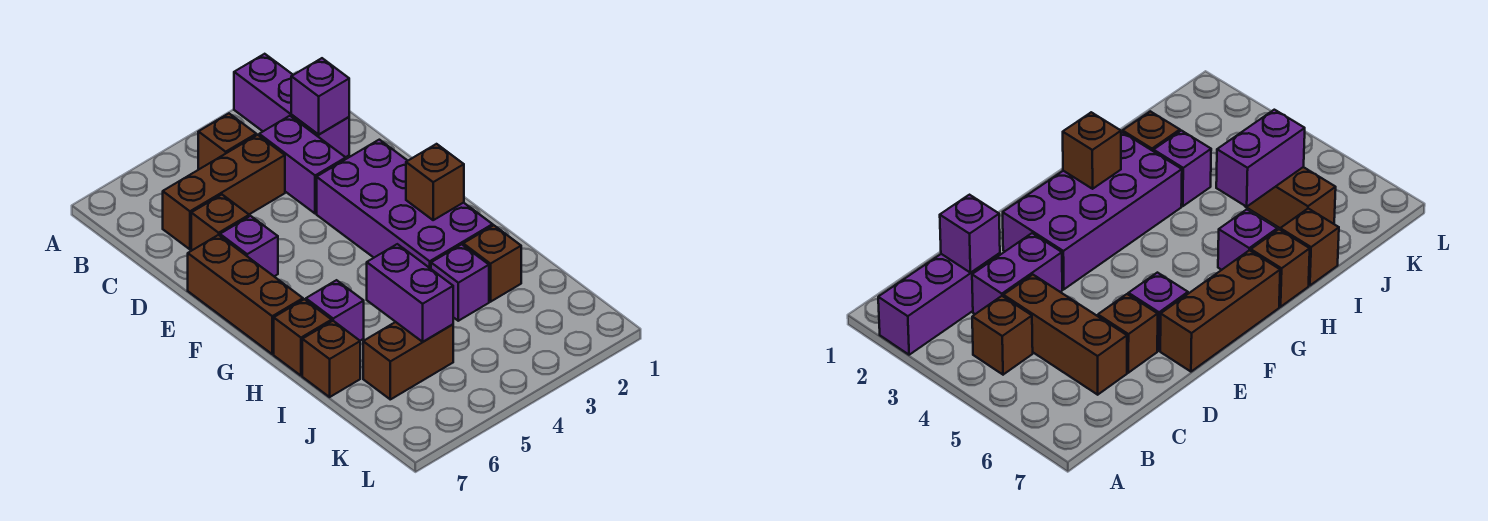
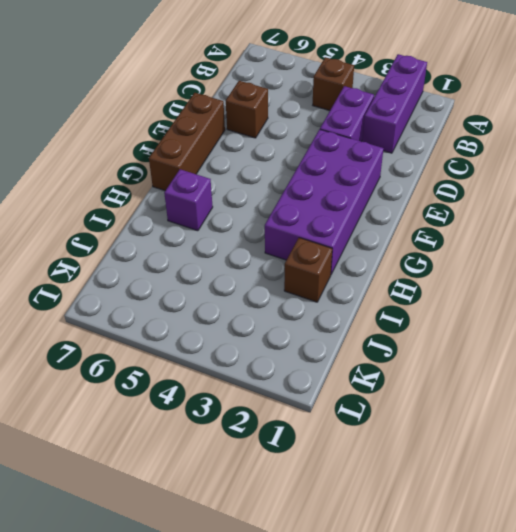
none -> brown 1x3 brick [163,135,285,249]
none -> purple 1x1 brick [220,216,278,276]
none -> brown 1x1 brick [274,299,332,376]

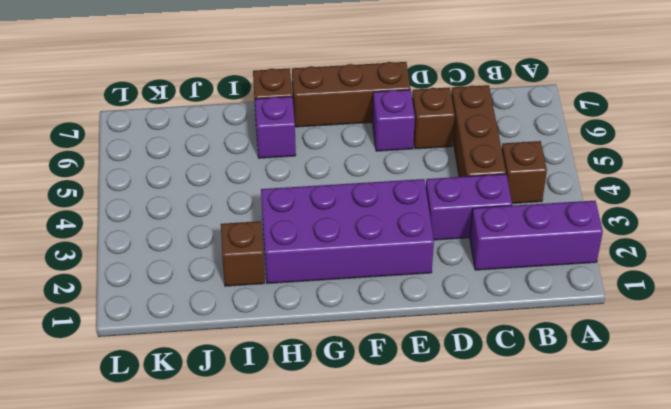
none -> purple 1x1 brick [431,244,489,321]
none -> brown 1x1 brick [302,321,360,397]
none -> brown 1x2 brick [363,322,453,399]

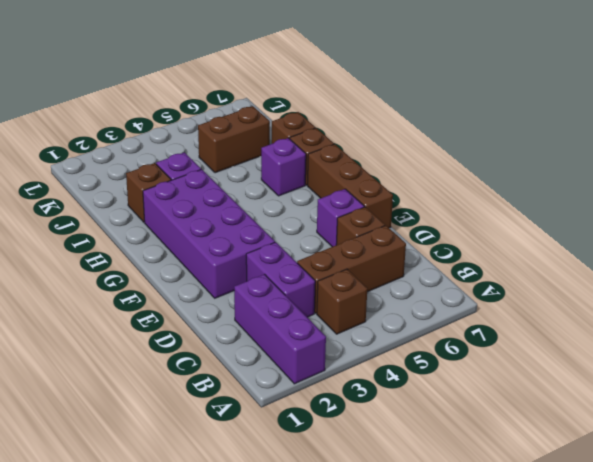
none -> purple 1x1 brick [291,58,349,135]
none -> brown 1x1 brick [406,144,464,220]
none -> purple 1x2 brick [367,244,453,342]

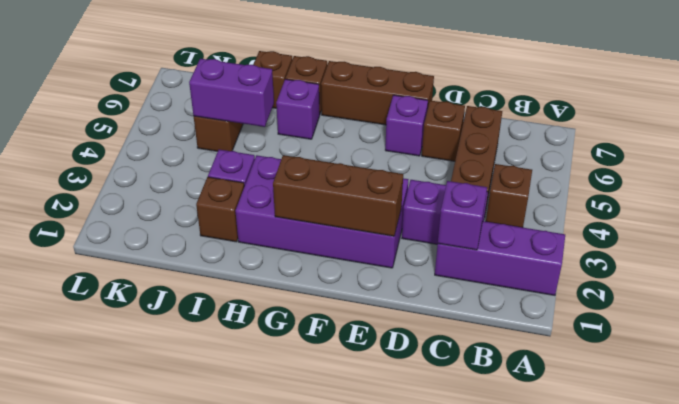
brown 1x3 brick [273,155,403,236] -> brown 1x1 brick [406,144,464,220]

